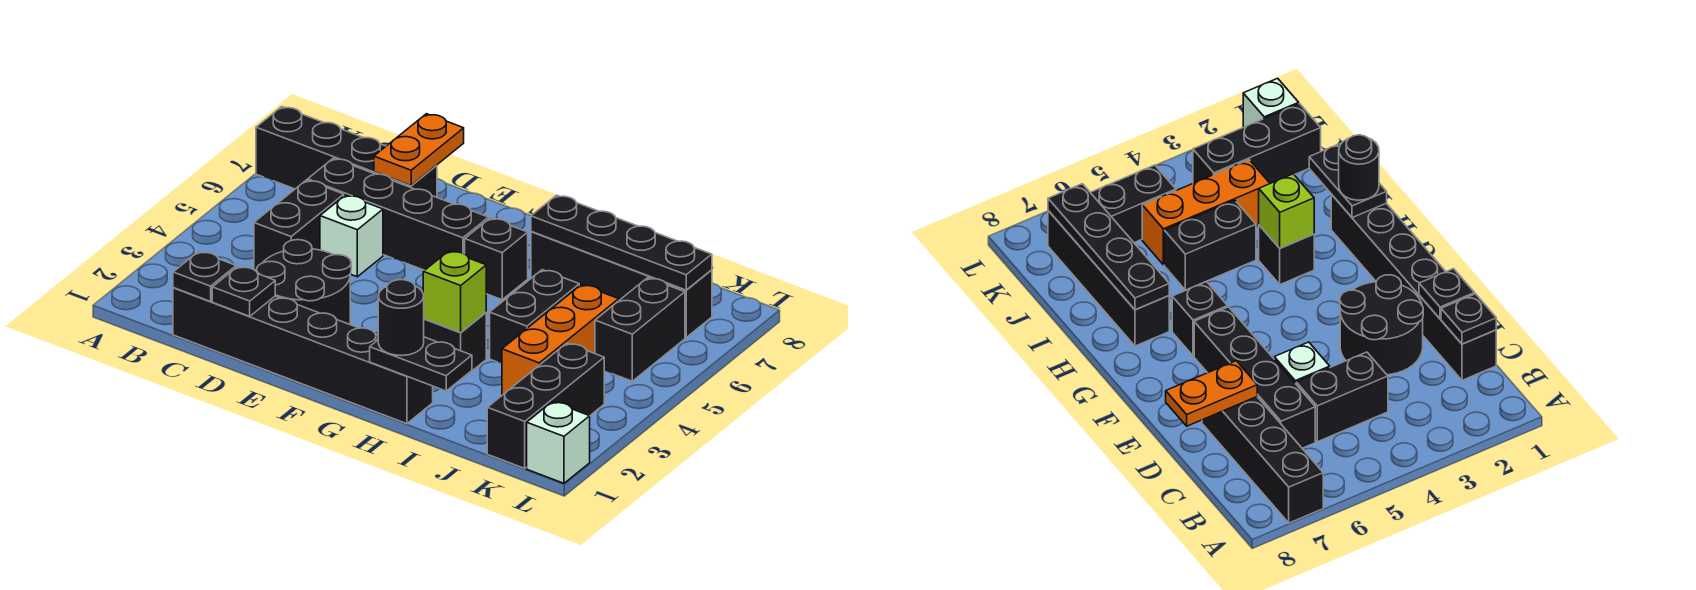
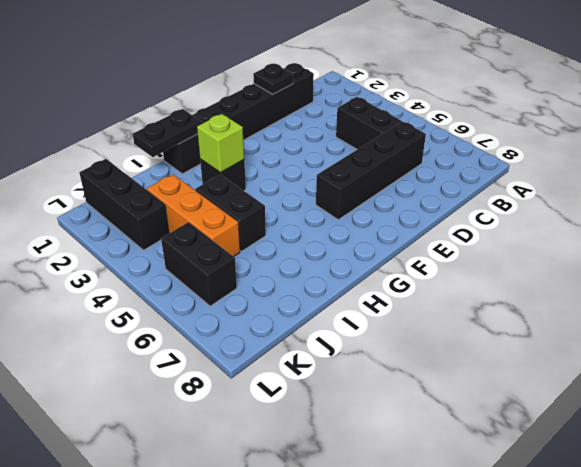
none -> black 1x4 brick [256,107,437,197]
none -> black 2x2 round brick [257,240,351,324]
none -> white 1x1 brick [320,195,383,277]

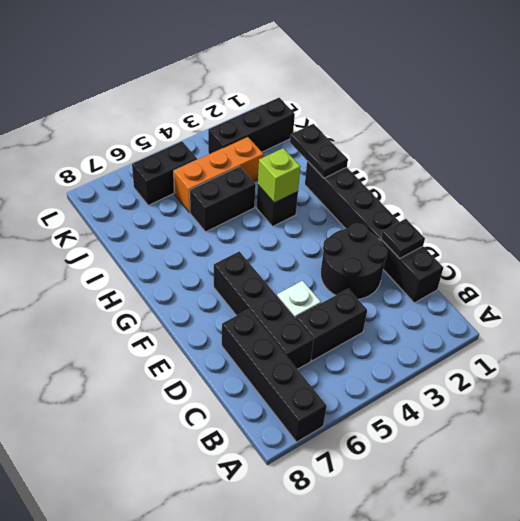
none -> black 1x1 brick [465,218,528,300]
none -> black 1x4 brick [531,232,712,338]
none -> white 1x1 brick [527,402,590,483]

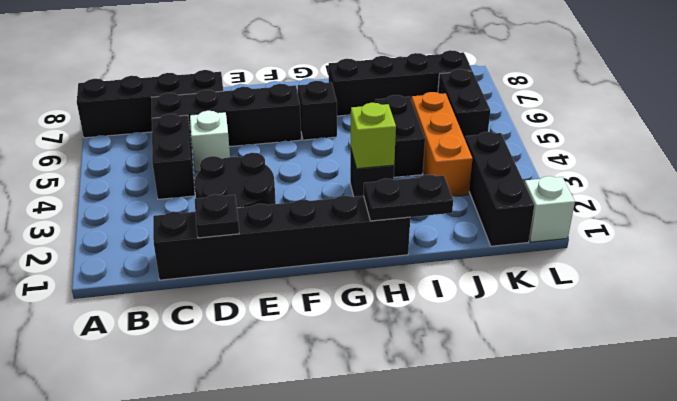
none -> black 1x1 plate [173,252,236,301]
none -> orange 1x2 plate [374,114,464,186]
none -> black 1x4 plate [531,195,712,290]

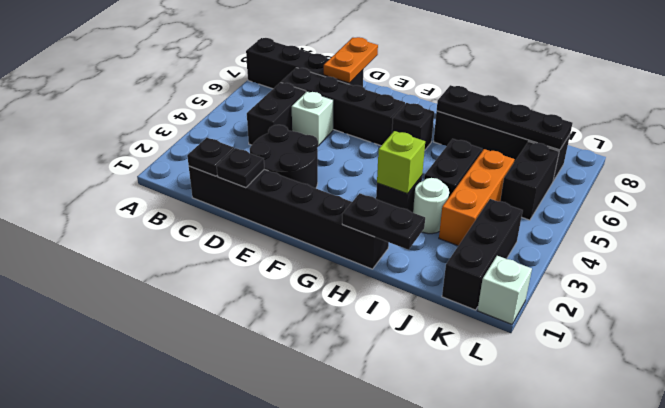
white 1x1 round brick [413,178,449,234] -> none
none -> black 1x1 round brick [378,280,424,356]

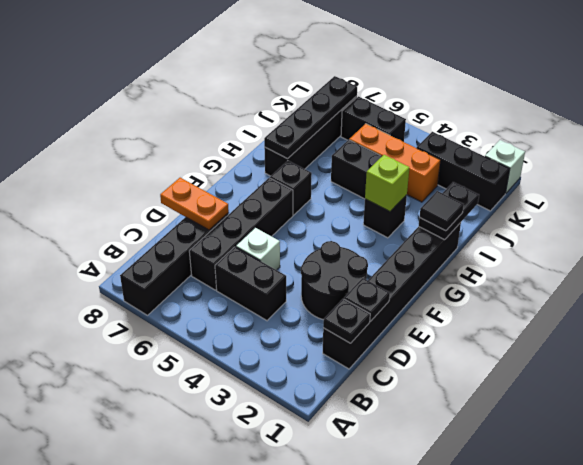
black 1x1 tile [420,191,464,231] -> black 1x1 round brick [378,280,424,356]

